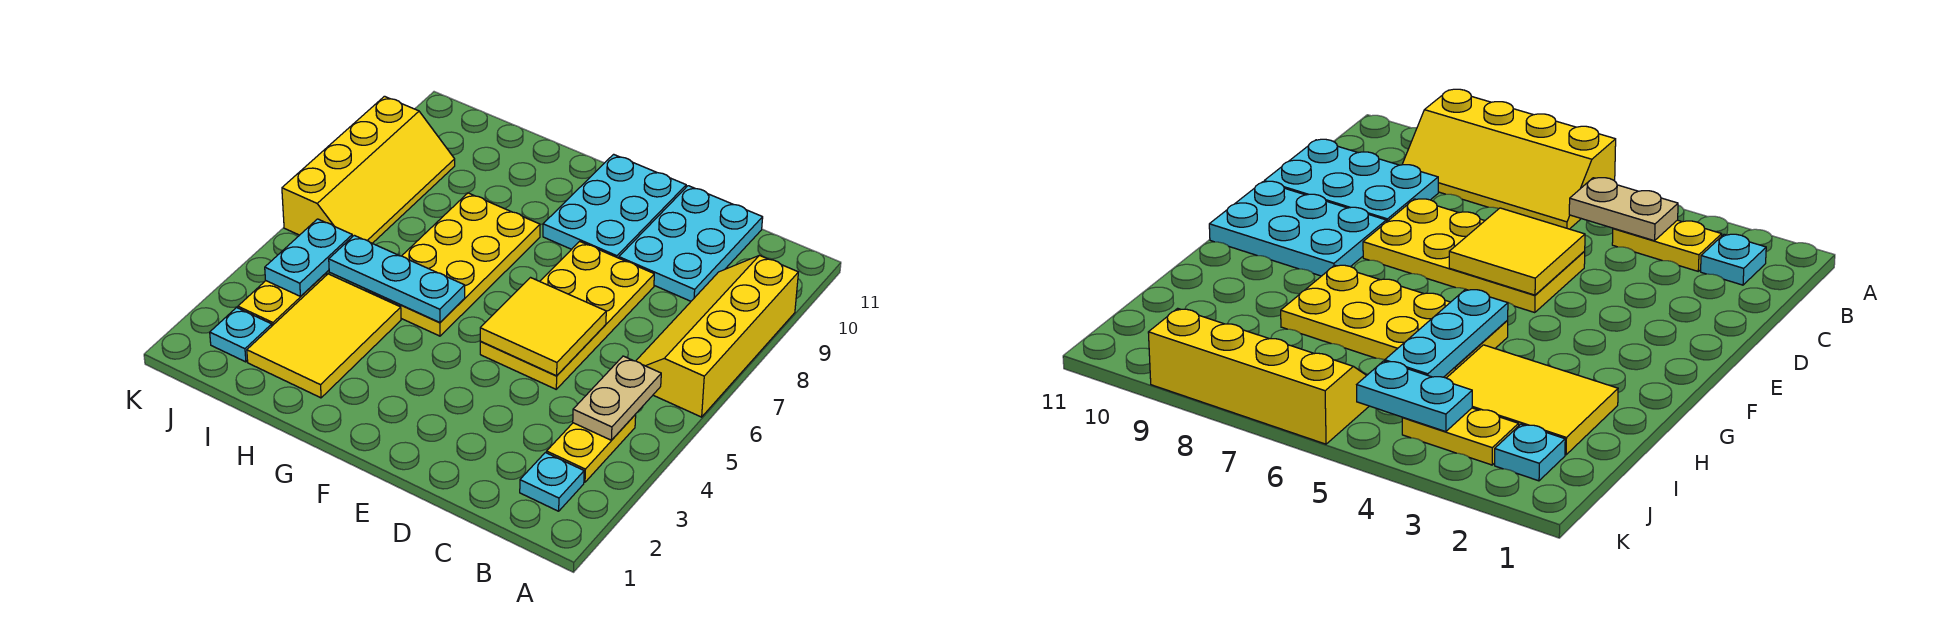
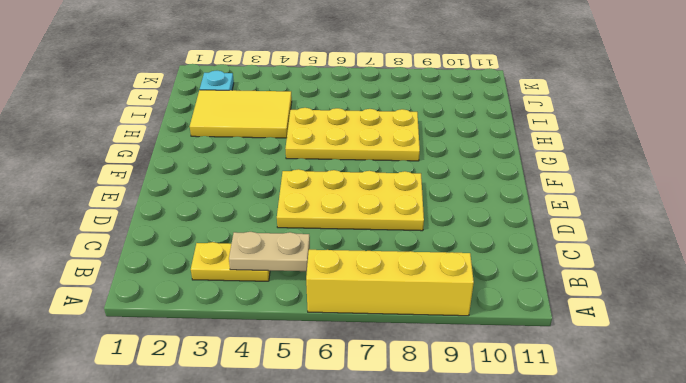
none -> cyan 1x1 plate [520,453,584,511]
none -> cyan 2x3 plate [619,186,763,301]
none -> cyan 2x3 plate [543,154,686,258]

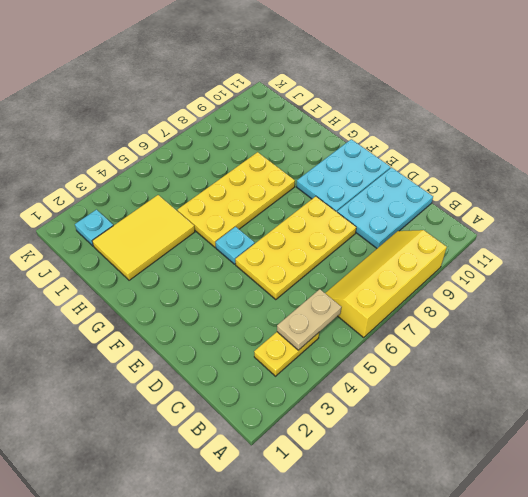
cyan 1x1 plate [215,227,255,264] -> cyan 1x1 plate moved to [520,453,584,511]
none -> yellow 1x2 plate [238,273,326,326]
none -> yellow 2x4 slope [282,96,455,243]
none -> yellow 2x2 tile [480,278,606,376]

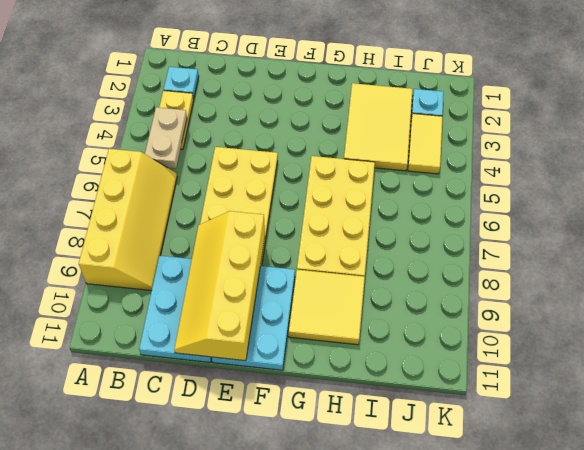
yellow 2x4 slope [174,211,265,361] -> yellow 2x4 slope moved to [282,96,455,243]
yellow 2x2 tile [289,270,365,345] -> yellow 2x2 tile moved to [480,278,606,376]
yellow 1x2 tile [408,113,443,174] -> yellow 1x2 plate [238,273,326,326]
none -> cyan 1x3 plate [329,235,465,322]
none -> cyan 1x2 plate [265,219,352,296]

